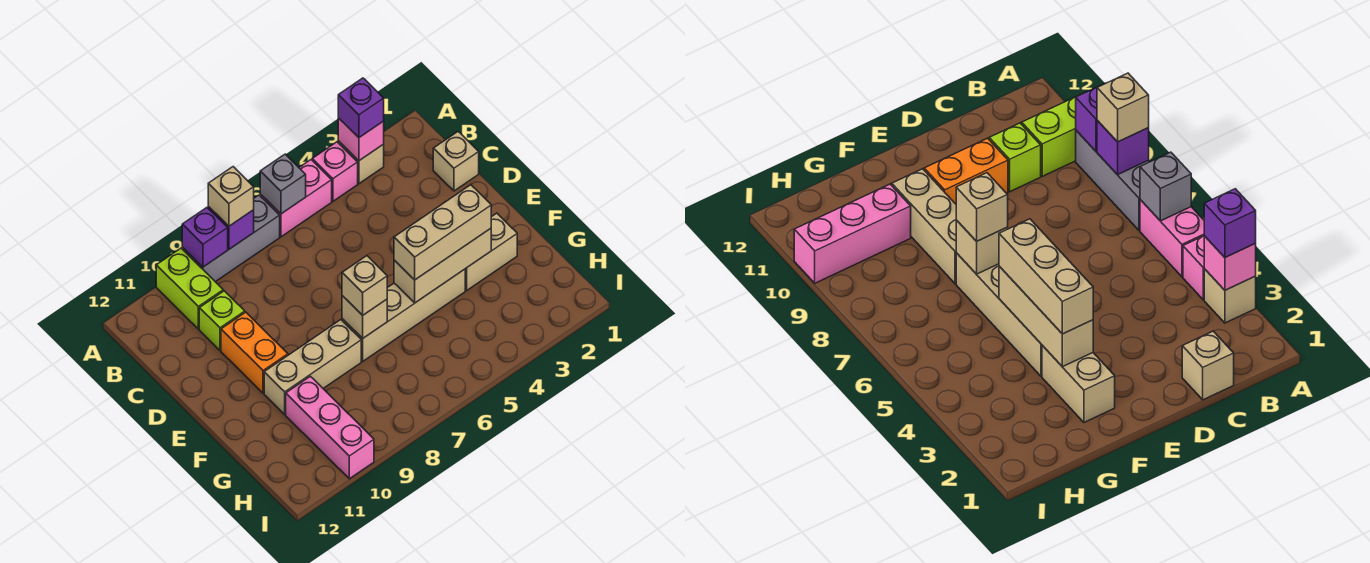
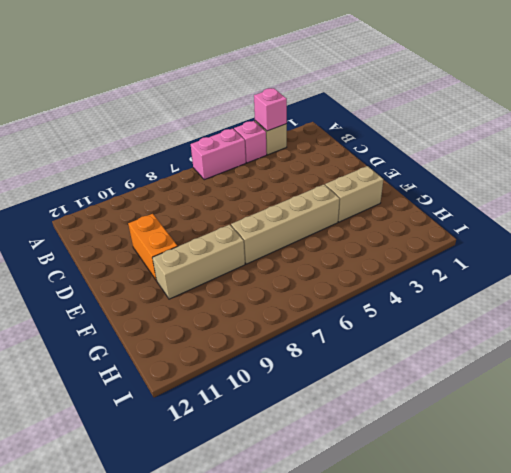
none -> grey 1x3 brick [182,195,280,282]
none -> lime 1x2 brick [156,248,223,329]
none -> tan 1x1 brick [433,132,479,191]

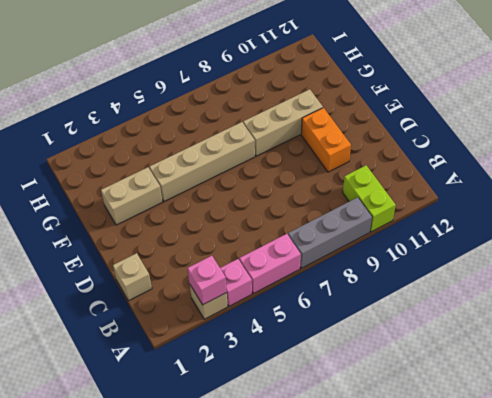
none -> lime 1x1 brick [199,291,245,350]
none -> pink 1x3 brick [286,376,374,479]
none -> grey 1x1 brick [260,154,306,214]

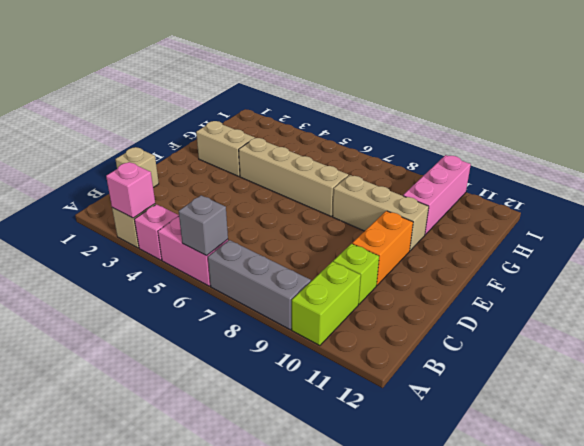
none -> purple 1x1 brick [208,206,254,249]
none -> purple 1x1 brick [182,208,228,267]
none -> tan 1x3 brick [394,228,491,303]

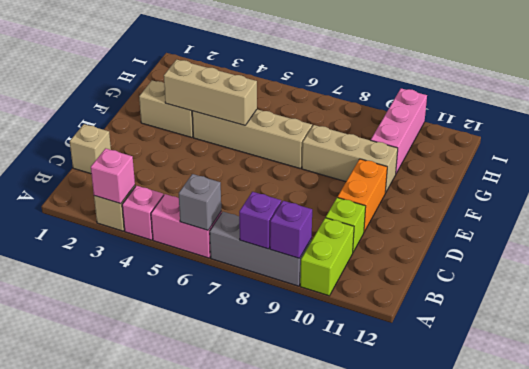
none -> tan 1x1 brick [342,296,387,338]
none -> purple 1x1 brick [338,78,384,137]
none -> tan 1x1 brick [208,167,254,226]

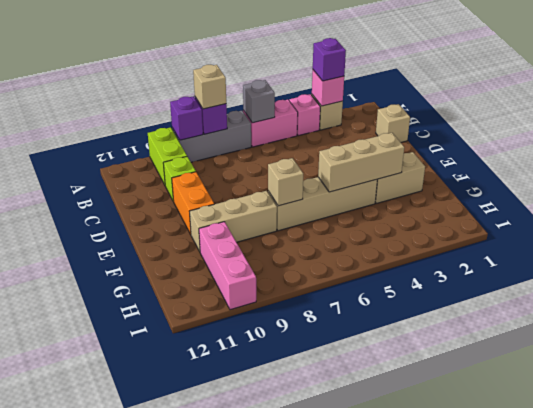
none -> tan 1x3 brick [394,185,491,280]
none -> tan 1x1 brick [342,256,387,315]

